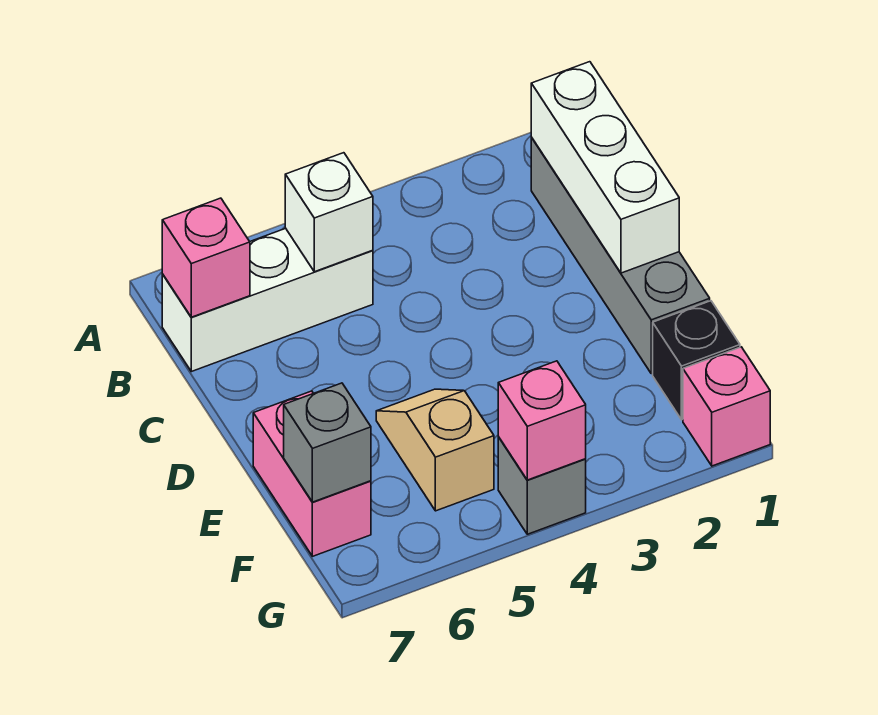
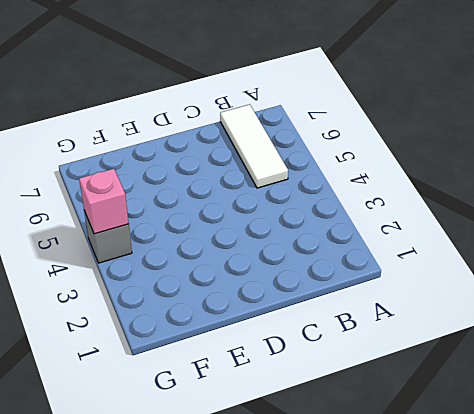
white 1x3 tile [220,104,288,188] -> white 1x3 brick [162,228,373,372]
none -> grey 1x4 brick [531,138,710,374]
none -> tan 1x2 slope [376,389,494,511]
none -> pink 1x2 brick [253,391,371,556]

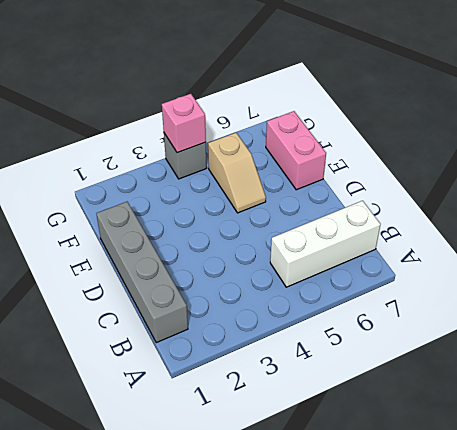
none -> black 1x1 brick [653,301,740,420]
none -> pink 1x1 brick [683,347,770,466]
none -> white 1x3 brick [531,62,679,273]

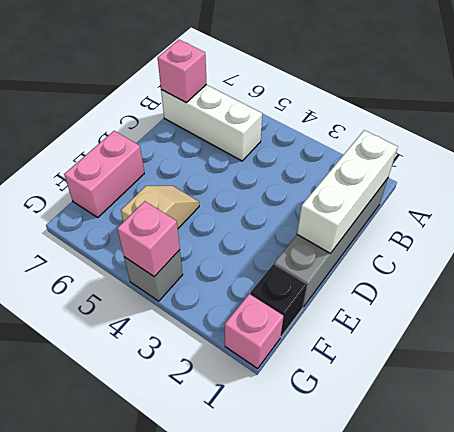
none -> white 1x1 brick [285,153,373,272]
none -> grey 1x1 brick [284,383,371,502]

